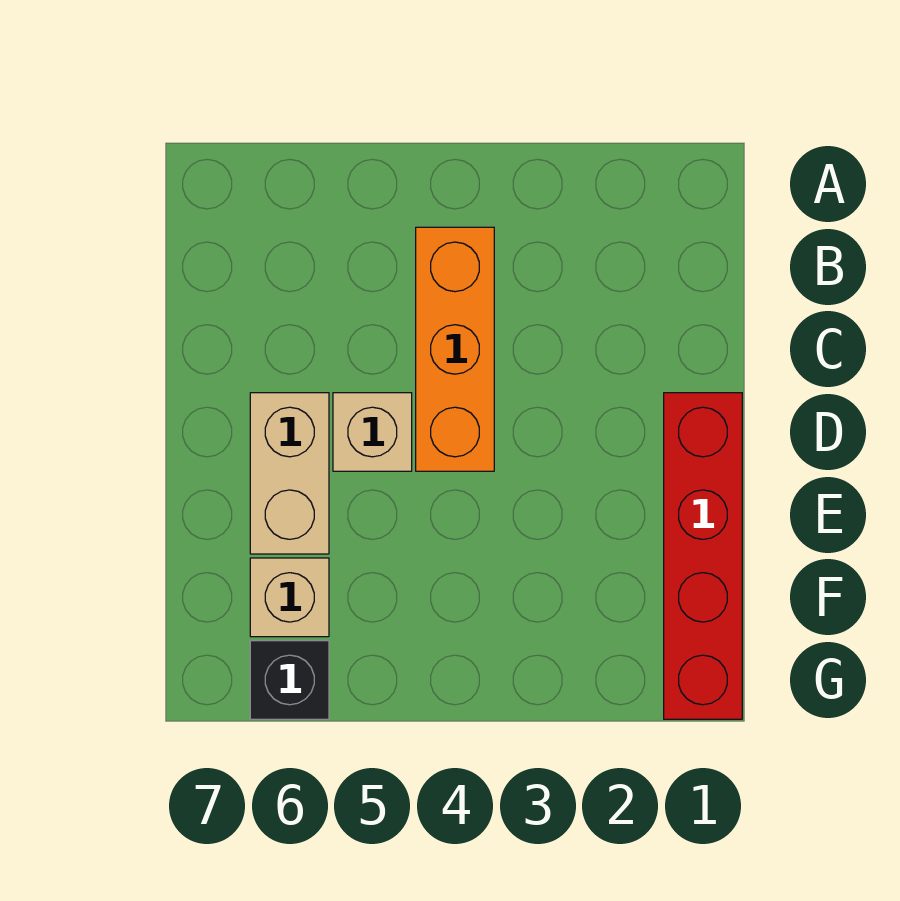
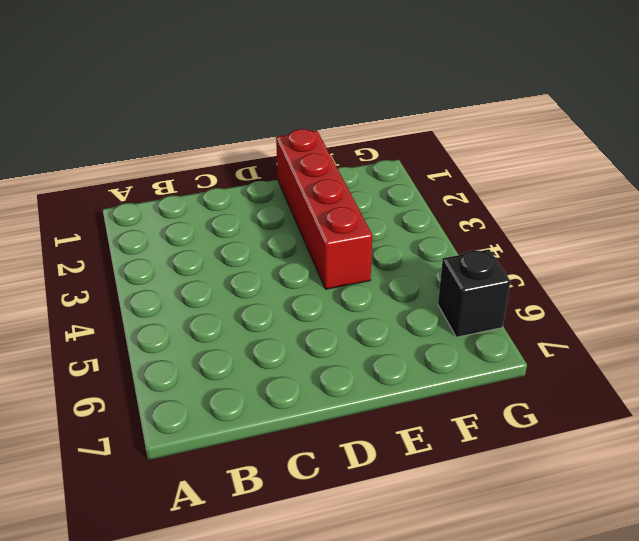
red 1x4 brick [276,129,372,289] -> red 1x4 brick turned to [664,393,742,719]
none -> orange 1x3 brick [416,227,494,471]
none -> tan 1x1 brick [333,393,412,471]

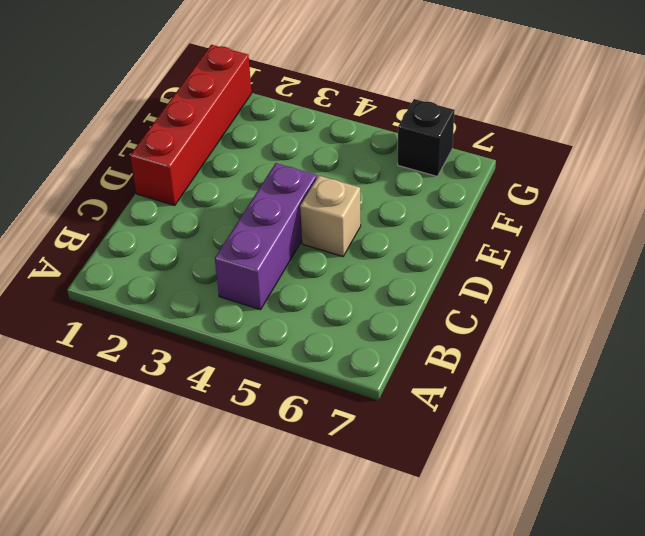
purple 1x3 brick [215,163,317,310] -> orange 1x3 brick [416,227,494,471]
none -> tan 1x2 brick [250,393,329,554]
none -> tan 1x1 brick [250,558,329,637]

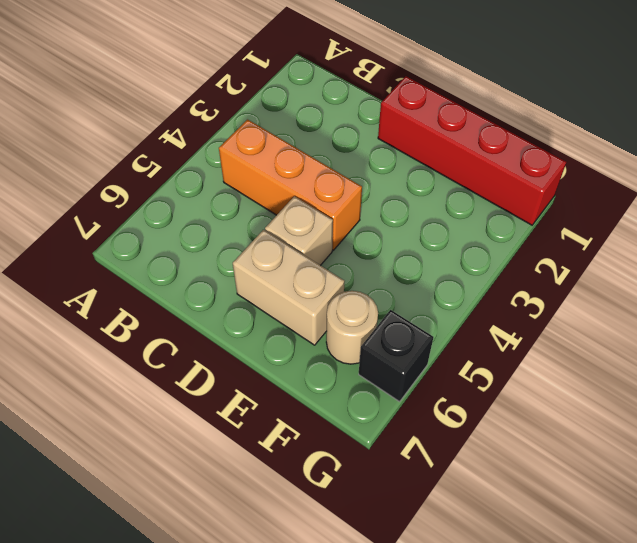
tan 1x1 round brick [326,291,378,364] -> tan 1x1 brick [250,558,329,637]

